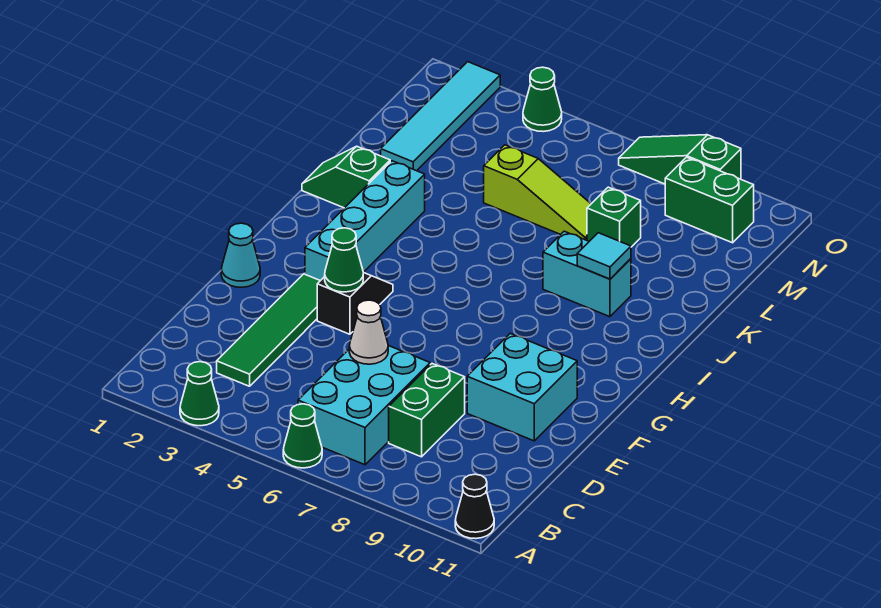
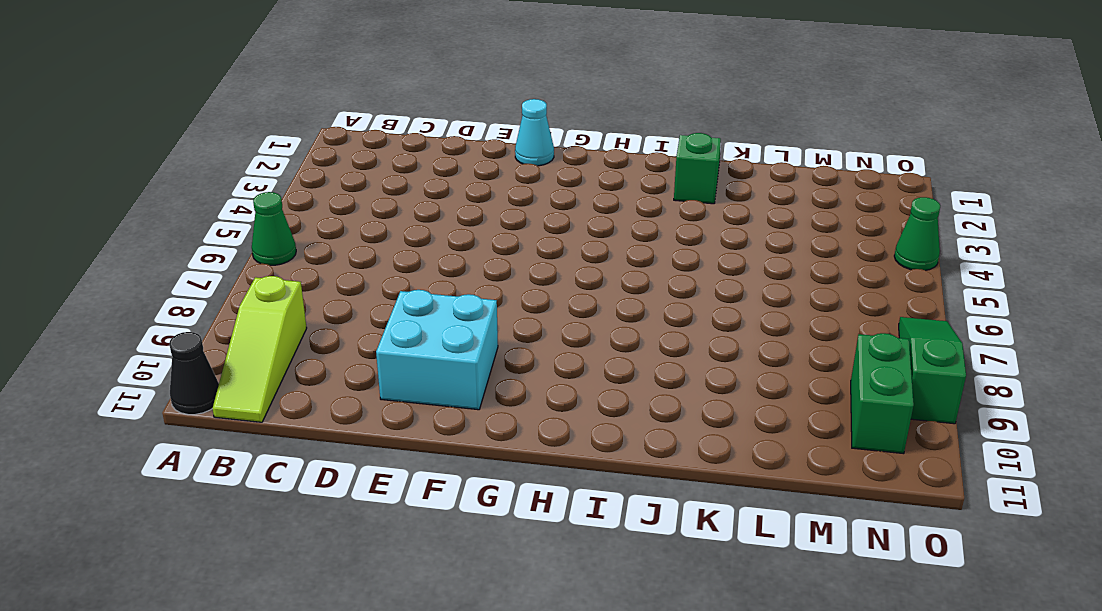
lime 1x3 slope [212,276,307,422] -> lime 1x3 slope moved to [484,145,591,240]
none -> green 1x1 cone [180,362,219,426]
none -> cyan 2x3 brick [298,346,430,465]
none -> green 1x4 tile [217,274,320,386]

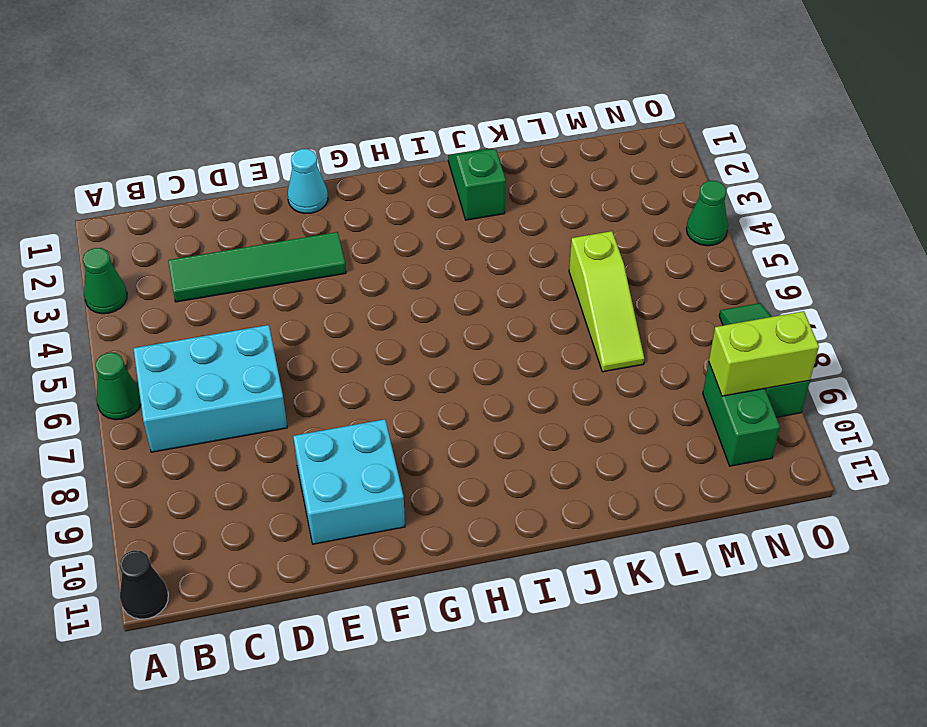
lime 1x2 brick [709,311,819,396] -> none
none -> green 1x2 brick [389,364,465,457]
none -> black 1x2 slope [317,272,393,334]
none -> cyan 1x4 brick [305,161,425,281]

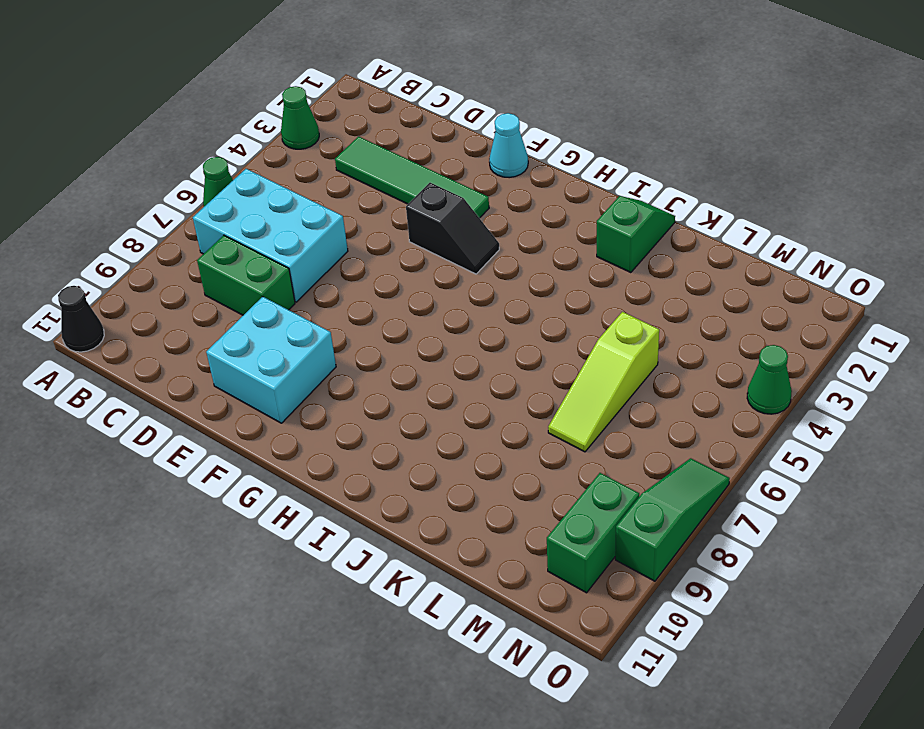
none -> cyan 1x4 brick [305,161,425,281]
none -> cyan 1x2 brick [543,231,631,317]
none -> cyan 1x4 tile [381,62,500,171]

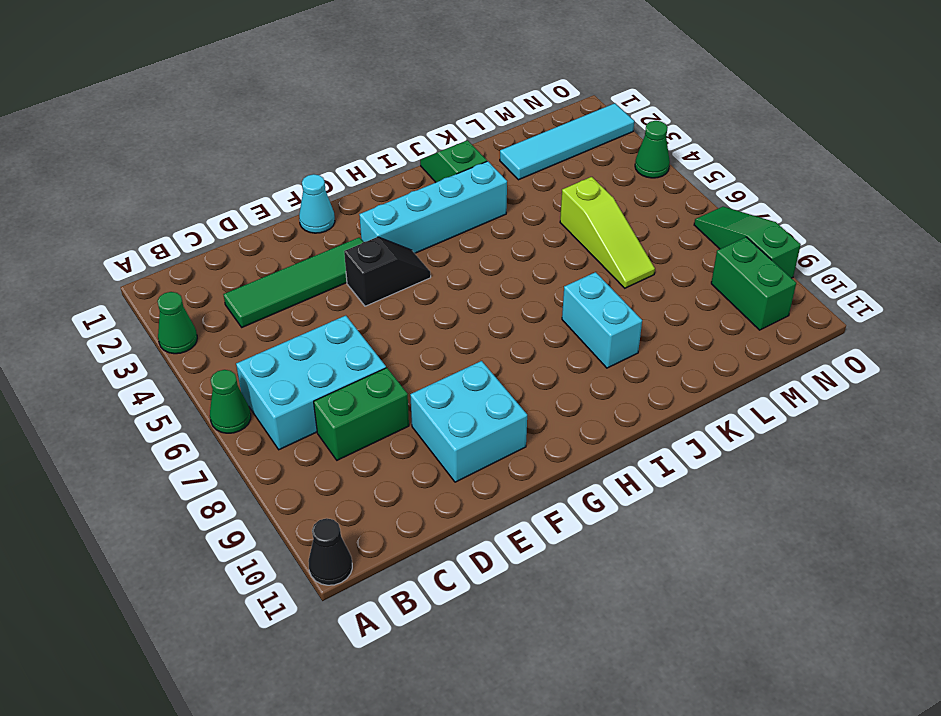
none -> green 1x1 brick [587,187,641,247]
none -> white 1x1 cone [349,300,388,364]
none -> green 1x1 cone [325,228,363,292]

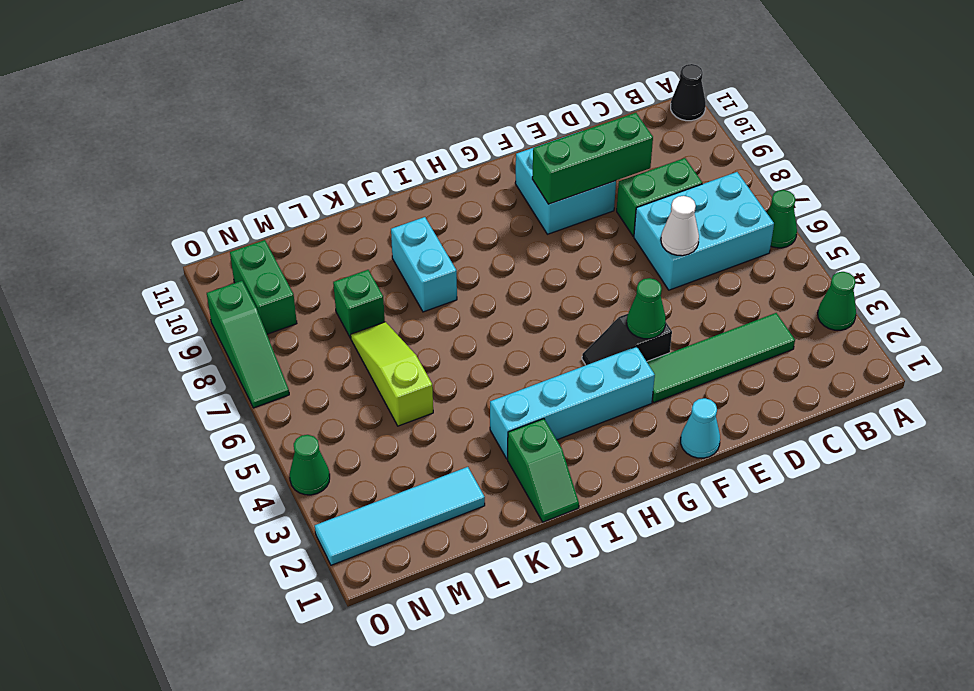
green 1x3 brick [532,113,653,204] -> none
none -> cyan 1x1 tile [577,233,631,279]

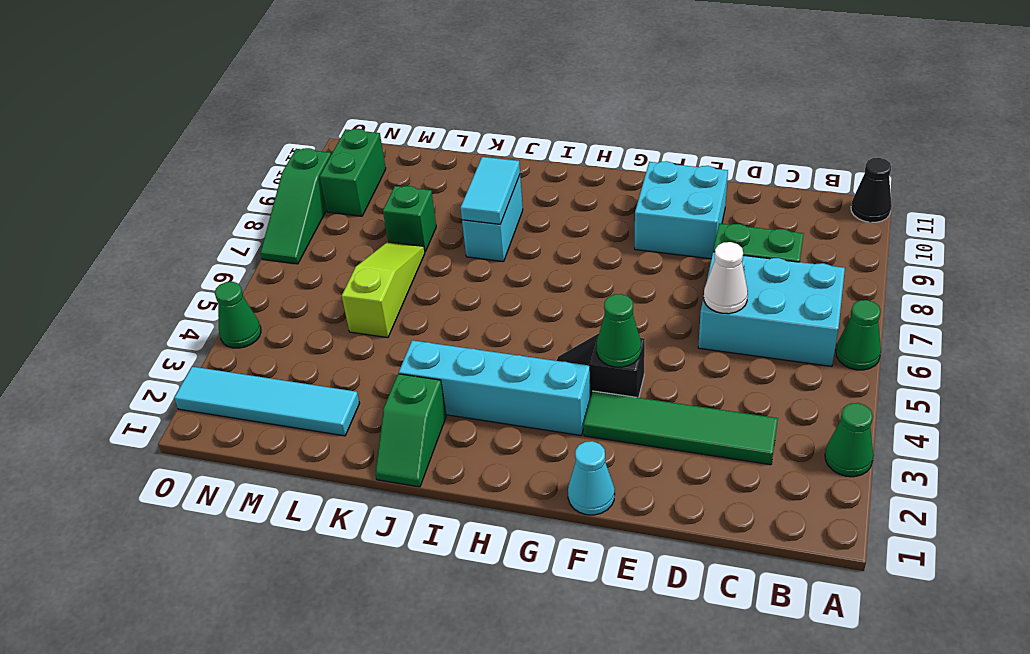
cyan 1x2 tile [461,157,520,224] -> cyan 1x1 tile [577,233,631,279]

